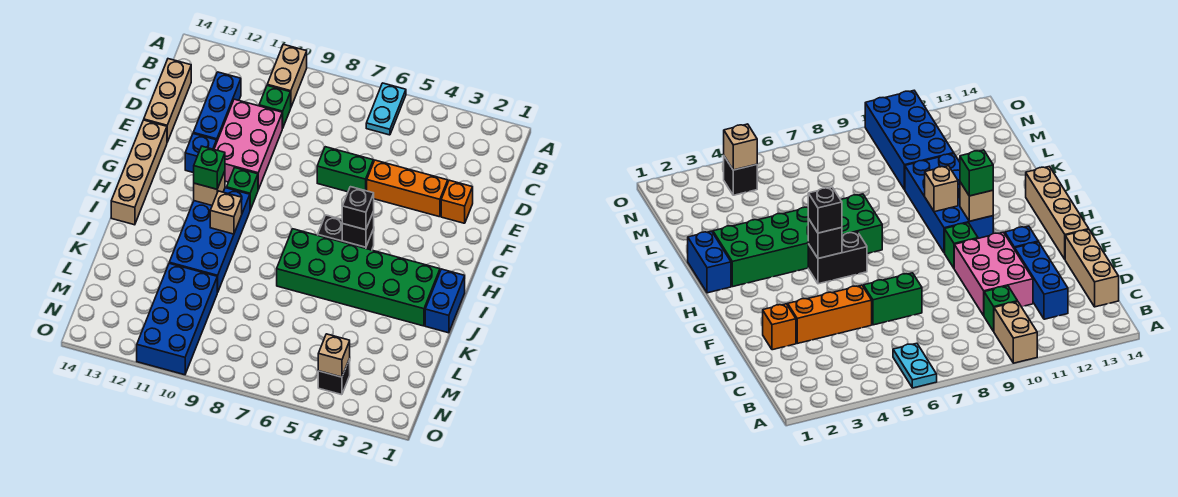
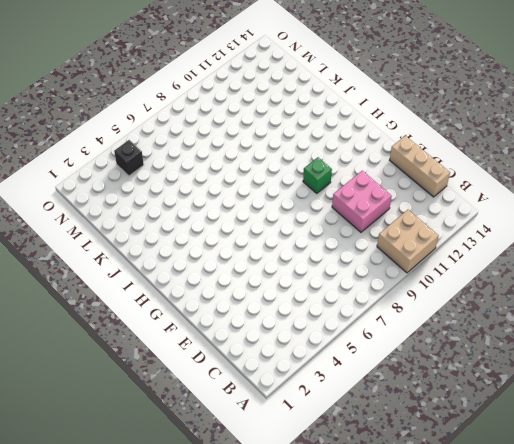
tan 2x2 brick [377,210,439,273] -> tan 1x2 brick [267,44,307,107]
pink 2x2 brick [332,171,392,232] -> pink 2x3 brick [214,99,283,190]
none -> cyan 1x2 plate [366,83,406,135]
none -> green 1x1 brick [259,86,291,128]
none -> blue 1x3 brick [193,72,241,141]

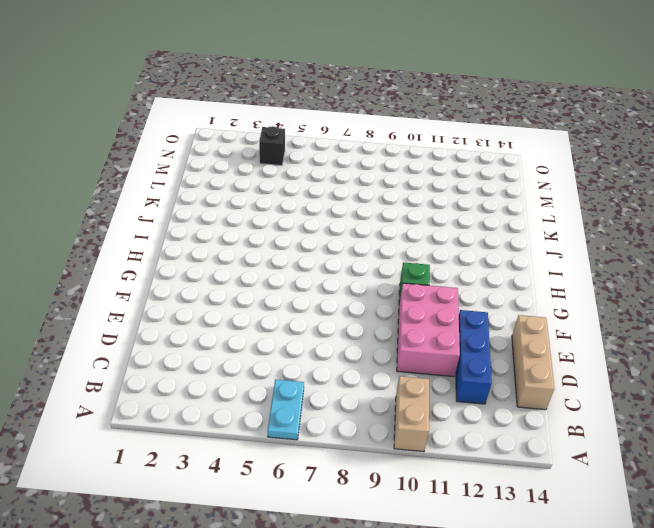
none -> green 1x1 brick [259,86,291,128]
none -> orange 1x1 brick [441,180,473,223]
none -> orange 1x3 brick [367,160,448,217]

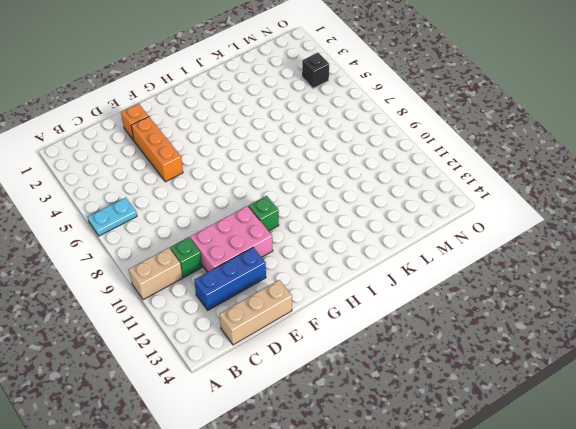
none -> green 1x2 brick [317,147,373,192]
none -> blue 1x1 brick [185,134,217,173]
none -> tan 1x4 brick [111,120,167,225]

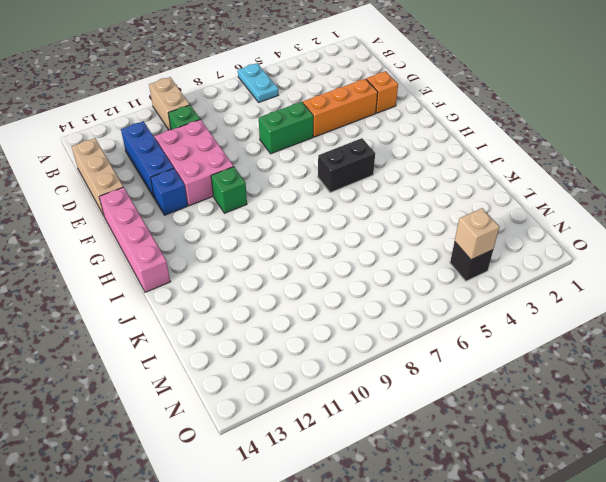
pink 1x4 brick [99,187,170,292] -> tan 1x4 brick [111,120,167,225]
none -> blue 2x4 brick [169,188,250,292]
none -> blue 1x2 brick [425,269,465,333]
none -> green 2x6 brick [277,229,440,326]

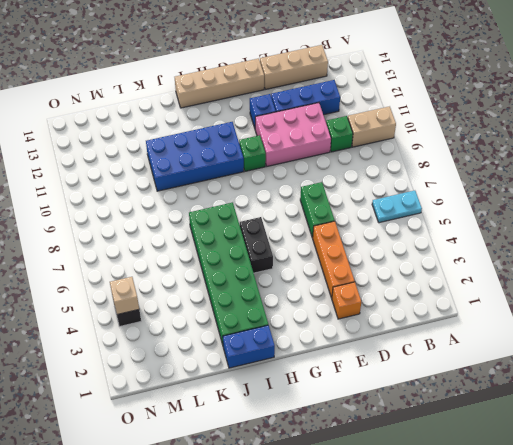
none -> blue 2x4 brick [137,263,218,375]
none -> black 1x1 brick [342,211,374,247]
none -> tan 1x1 brick [194,171,225,205]

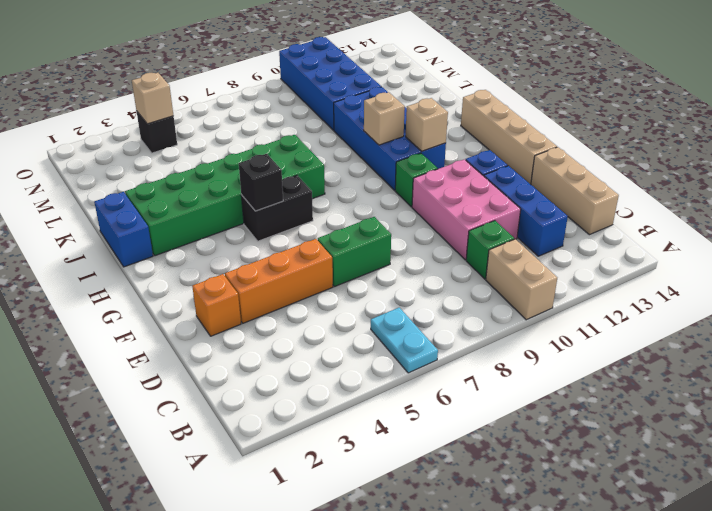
none -> black 1x1 brick [342,187,374,230]
none -> green 1x1 brick [194,146,225,189]

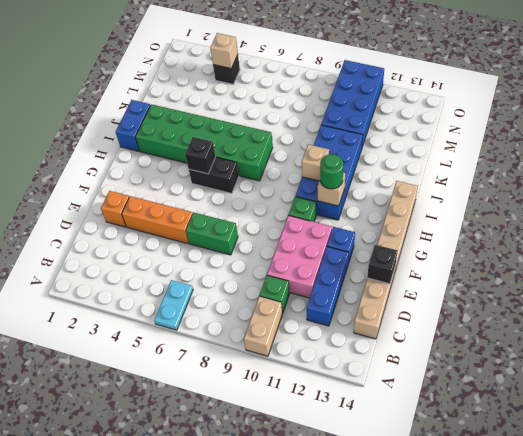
black 1x1 brick [367,245,398,284] -> black 1x1 brick moved to [342,187,374,230]
green 1x1 round brick [320,154,343,189] -> green 1x1 brick [194,146,225,189]

